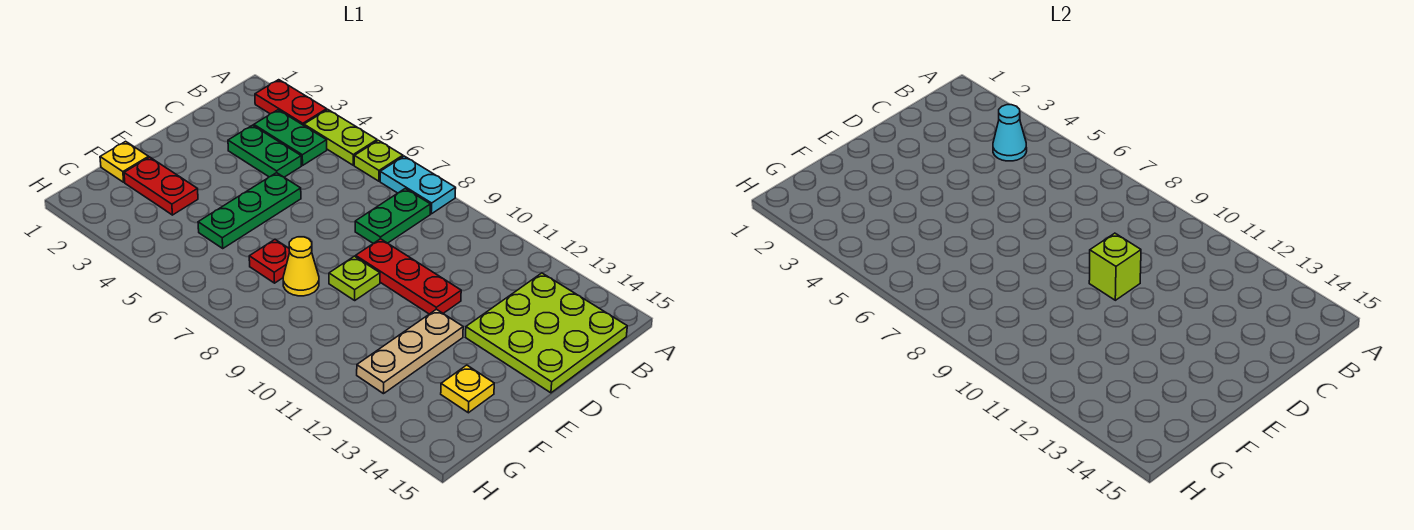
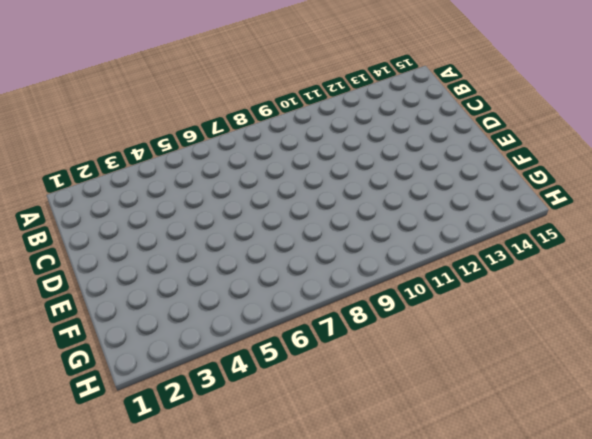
none -> red 1x2 plate [255,80,327,125]
none -> lime 1x2 plate [304,110,377,165]
none -> lime 1x1 plate [354,140,403,181]

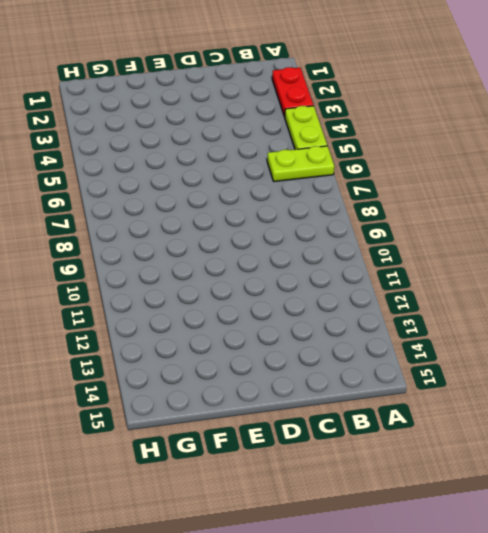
lime 1x2 plate [267,146,334,181] -> lime 1x1 plate [354,140,403,181]
none -> cyan 1x2 plate [380,156,456,214]
none -> green 1x2 plate [254,110,327,165]
none -> green 1x2 plate [355,188,430,243]

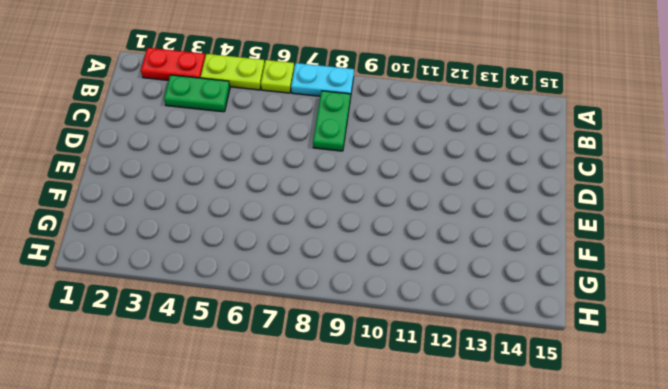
none -> lime 3x3 plate [466,273,627,393]
none -> green 1x2 plate [228,125,301,177]
none -> green 1x3 plate [198,173,301,248]

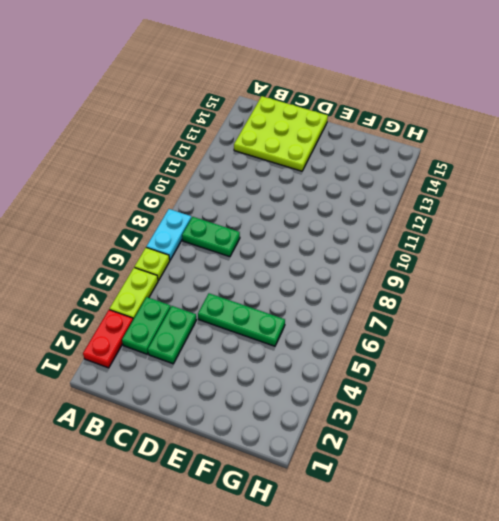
none -> red 1x3 plate [356,239,461,314]
none -> lime 1x1 plate [329,256,380,300]
none -> tan 1x3 plate [357,309,463,394]

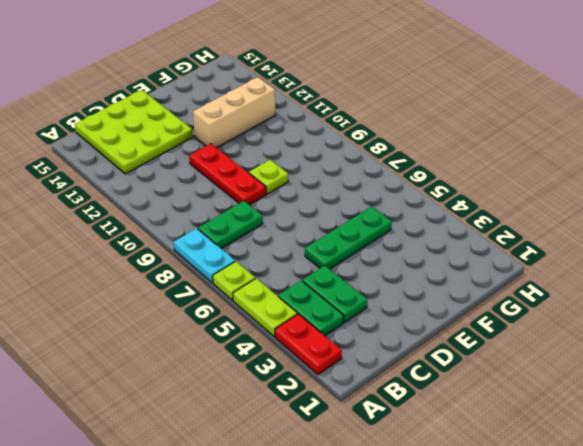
tan 1x3 brick [193,77,275,148] -> tan 1x3 plate [357,309,463,394]
none -> yellow 1x1 plate [100,141,149,182]
none -> red 1x2 plate [124,157,198,215]
none -> red 1x1 plate [249,239,290,283]

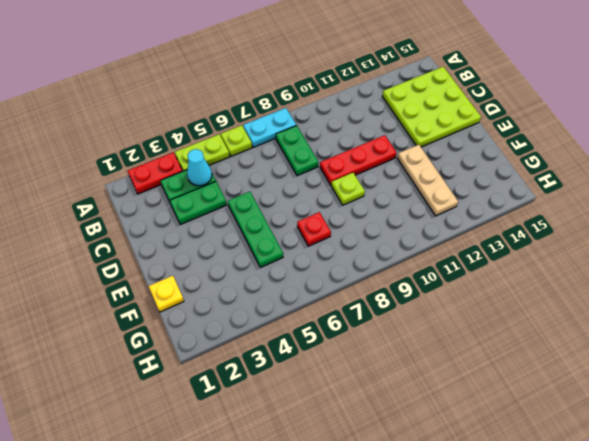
none -> red 1x2 plate [124,157,198,215]
none -> yellow 1x1 cone [283,237,319,296]
none -> yellow 1x1 plate [441,365,494,413]

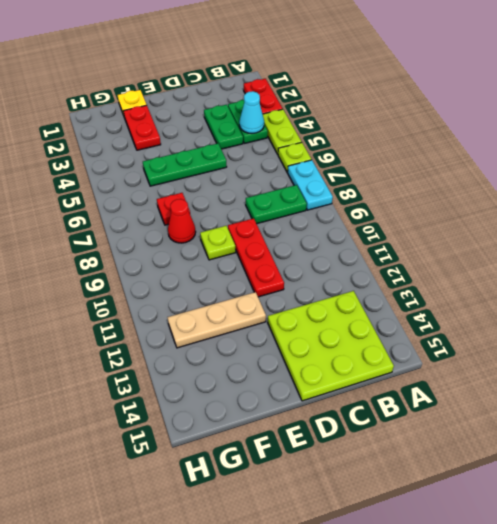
red 1x1 cone [168,199,196,243] -> yellow 1x1 cone [283,237,319,296]
none -> yellow 1x1 plate [441,365,494,413]
none -> lime 1x1 brick [1089,233,1141,300]

